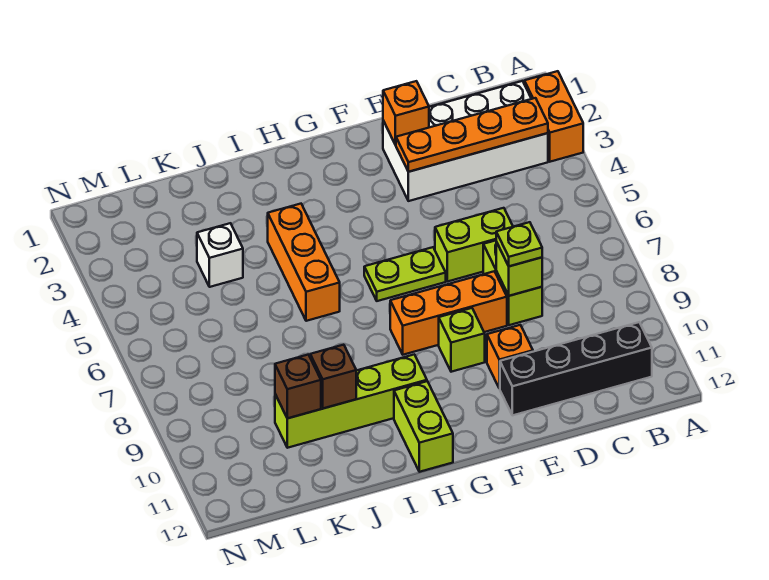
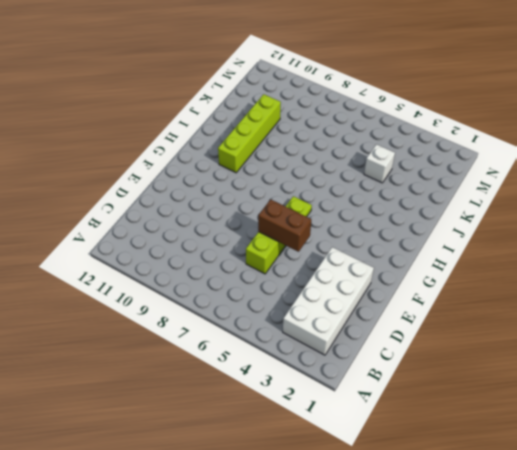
brown 1x2 brick [258,199,311,252] -> none
none -> orange 1x2 brick [524,71,583,162]
none -> black 1x4 brick [500,322,652,415]
none -> lime 1x2 brick [483,241,542,325]

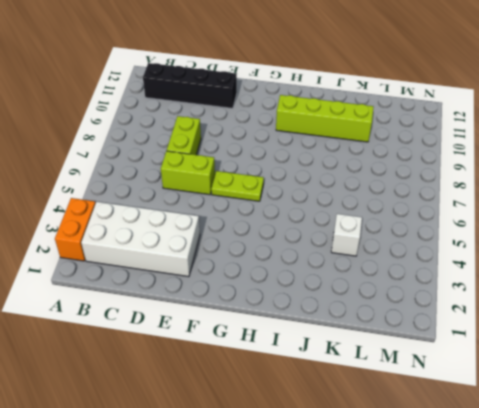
none -> orange 1x3 brick [390,271,507,355]
none -> orange 1x1 brick [487,325,533,389]
none -> lime 1x1 brick [439,308,485,372]

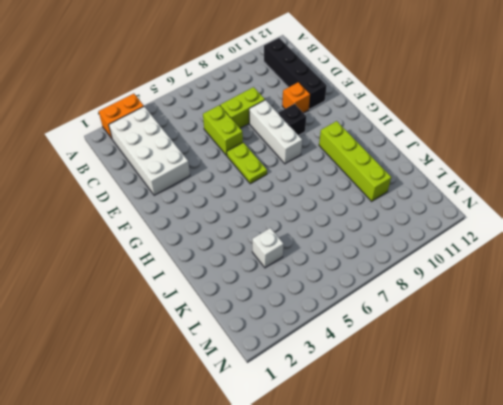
white 1x3 brick [249,100,302,164] -> orange 1x3 brick [390,271,507,355]
black 1x1 brick [278,104,306,135] -> lime 1x1 brick [439,308,485,372]
none -> lime 1x2 brick [394,381,453,472]
none -> orange 1x3 brick [268,204,340,321]
none -> orange 1x4 plate [396,98,548,172]

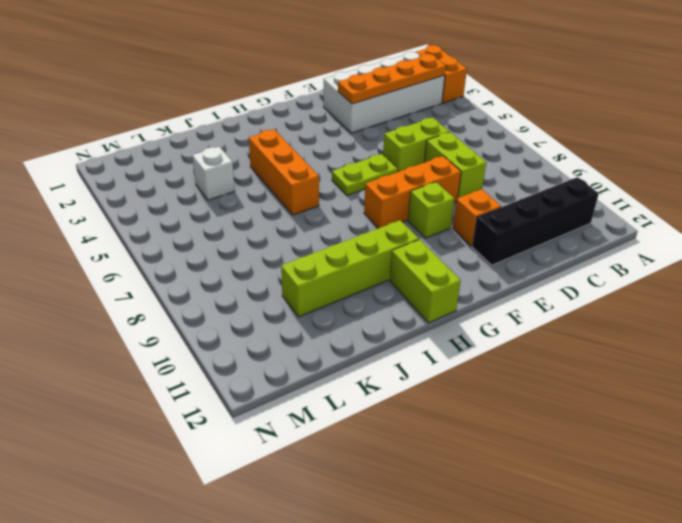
none -> lime 1x1 brick [496,242,542,296]
none -> orange 1x1 brick [383,81,429,145]
none -> brown 1x1 brick [310,345,356,408]

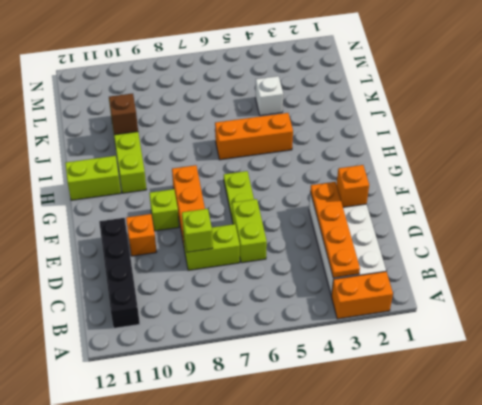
none -> brown 1x1 brick [275,355,321,418]
none -> lime 1x1 plate [496,222,542,266]

